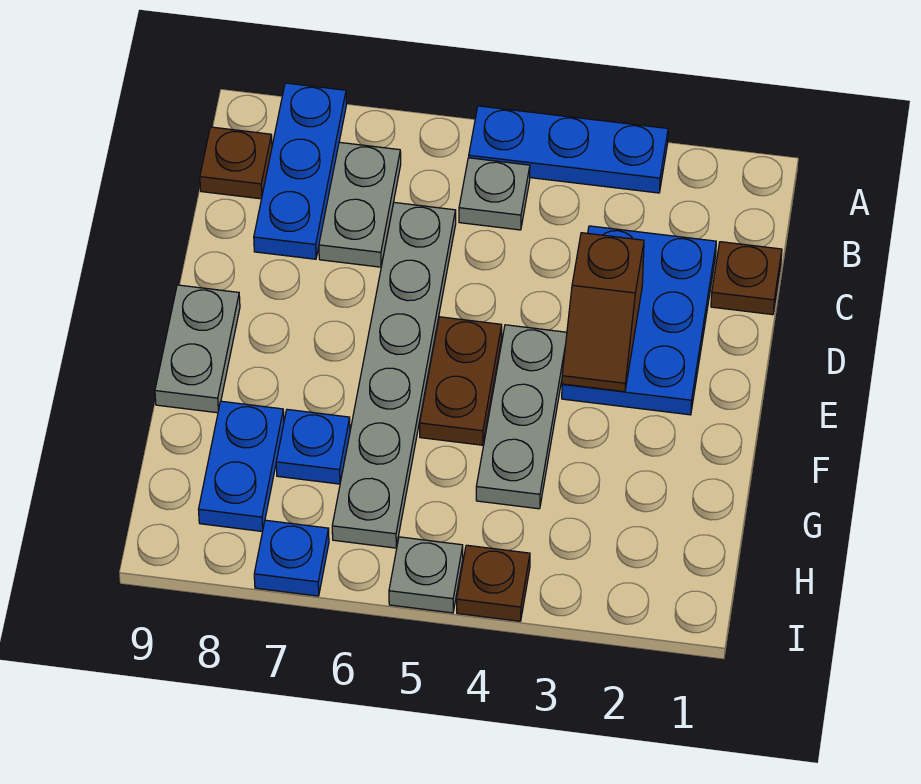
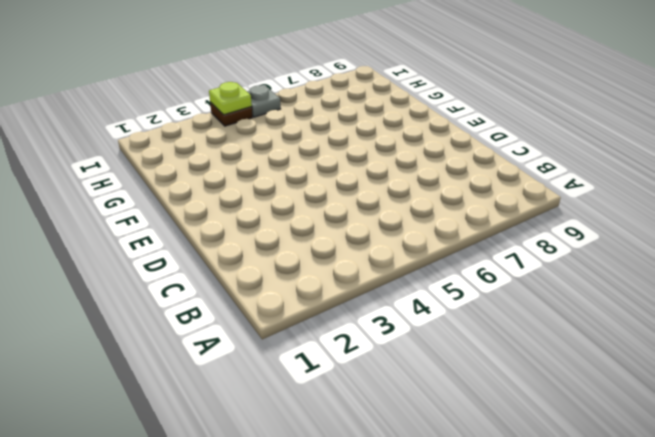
lime 1x1 plate [209,82,252,115] -> none
none -> blue 1x3 plate [469,106,668,193]
none -> blue 1x3 plate [254,83,346,259]
none -> grey 1x1 plate [459,158,530,230]

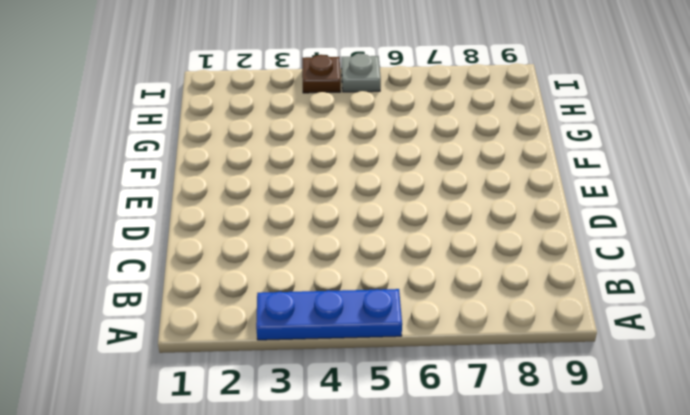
none -> blue 1x3 plate [254,83,346,259]
none -> grey 1x1 plate [459,158,530,230]
none -> grey 1x2 plate [319,142,401,267]

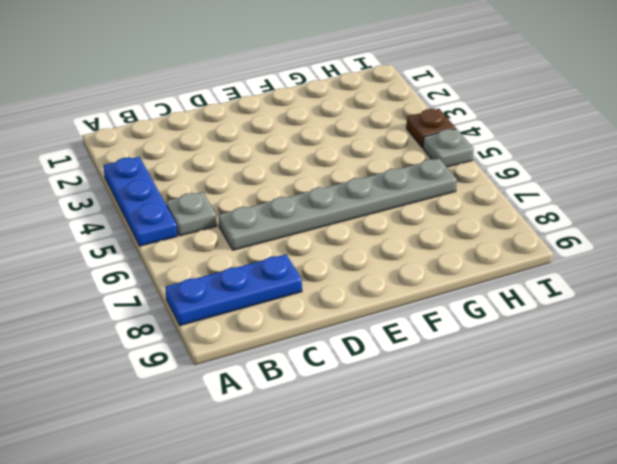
none -> grey 1x2 plate [319,142,401,267]
none -> brown 1x1 plate [200,127,272,199]
none -> brown 1x1 plate [711,242,782,315]

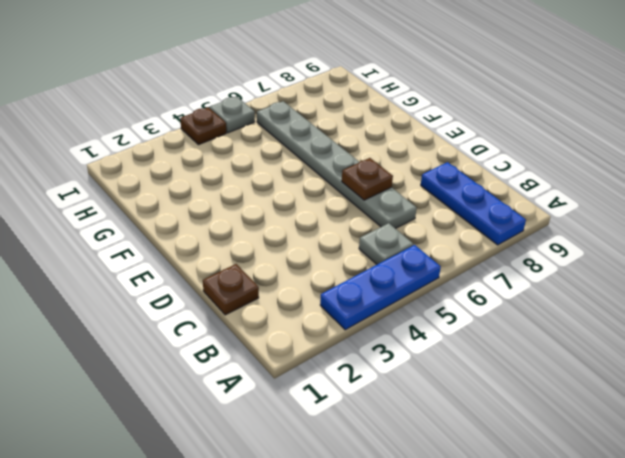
brown 1x1 plate [342,158,393,200] -> brown 1x1 plate moved to [200,127,272,199]
none -> grey 1x2 plate [319,142,401,267]
none -> blue 2x3 plate [562,226,716,415]
none -> grey 1x3 plate [476,325,567,509]

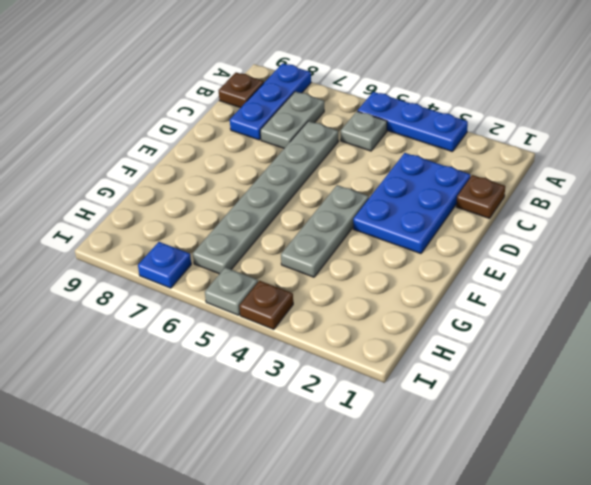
none -> brown 1x2 plate [420,317,502,445]
none -> grey 1x2 plate [155,285,240,413]
none -> blue 1x1 plate [276,409,350,484]

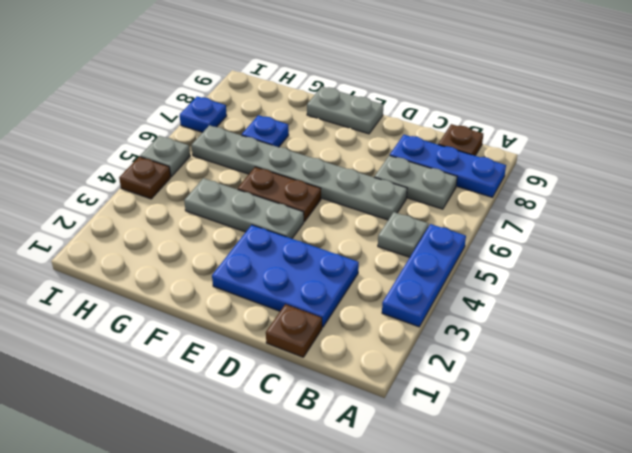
none -> blue 1x2 plate [199,401,284,532]
none -> brown 1x2 slope [562,233,644,392]

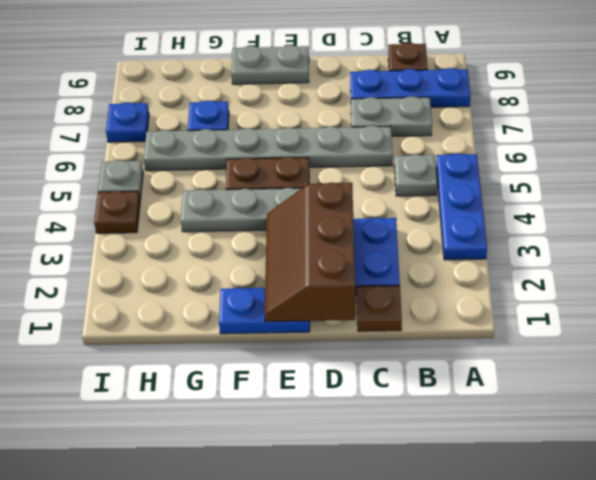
brown 2x3 slope [265,182,355,322] -> brown 1x2 slope [562,233,644,392]
blue 1x2 plate [219,288,310,334] -> blue 1x2 plate moved to [199,401,284,532]

